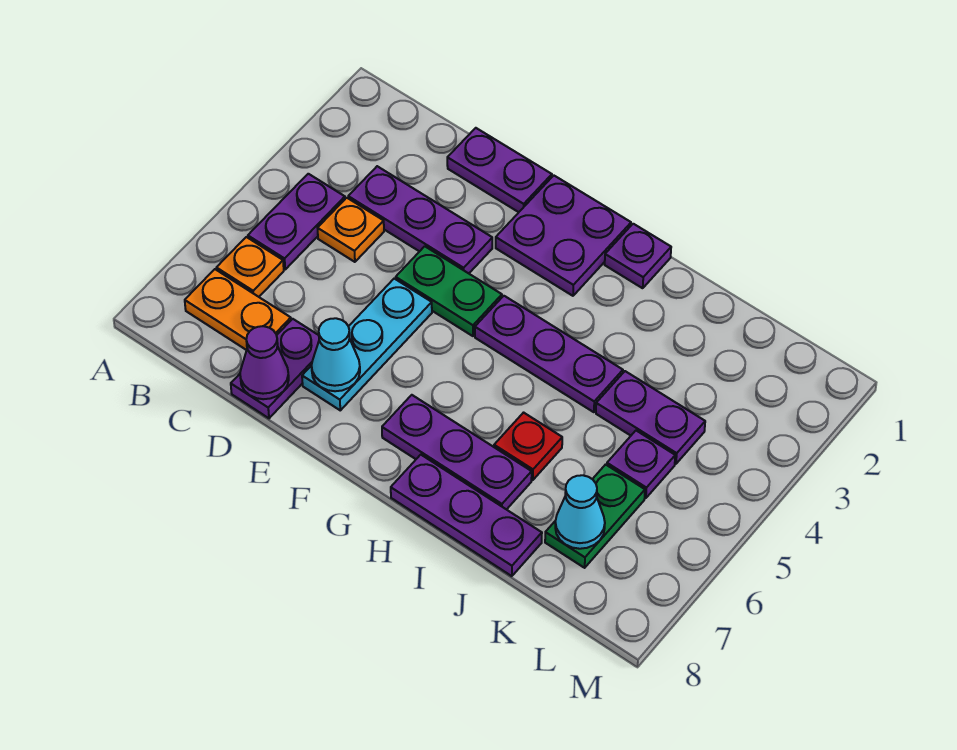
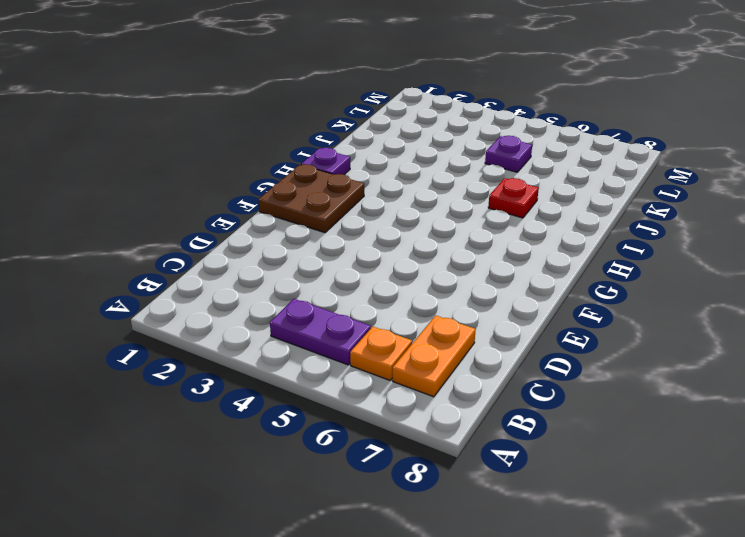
brown 2x2 plate [259,164,364,233] -> purple 2x2 plate [496,176,631,296]
none -> purple 1x3 plate [348,166,492,273]
none -> orange 1x1 plate [318,198,384,262]
none -> purple 1x2 plate [447,128,552,212]

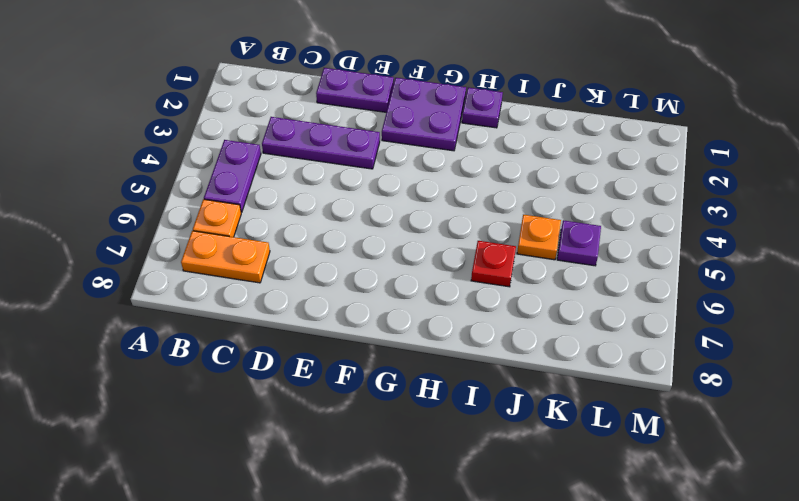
orange 1x1 plate [517,215,561,260] -> orange 1x1 plate moved to [318,198,384,262]
none -> purple 1x2 plate [231,319,319,418]
none -> green 1x2 plate [396,246,502,336]
none -> cyan 1x3 plate [302,279,432,410]

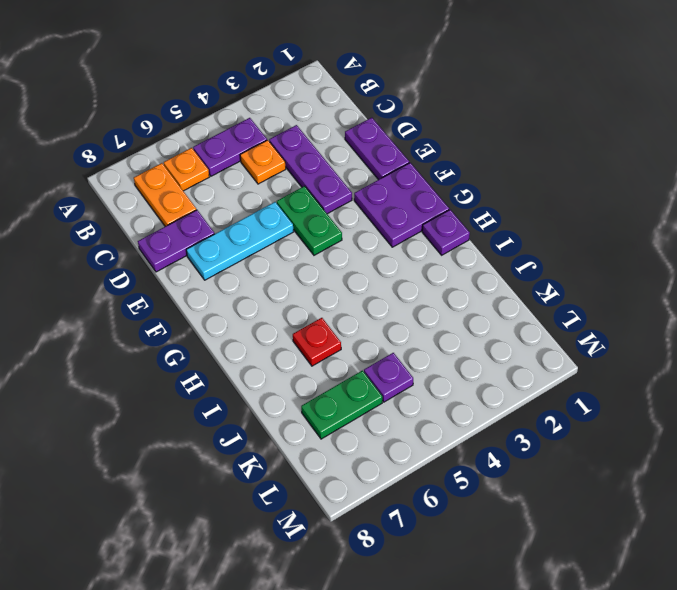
none -> purple 1x3 plate [475,296,623,412]
none -> purple 1x3 plate [382,395,532,510]
none -> purple 1x3 plate [391,455,542,576]

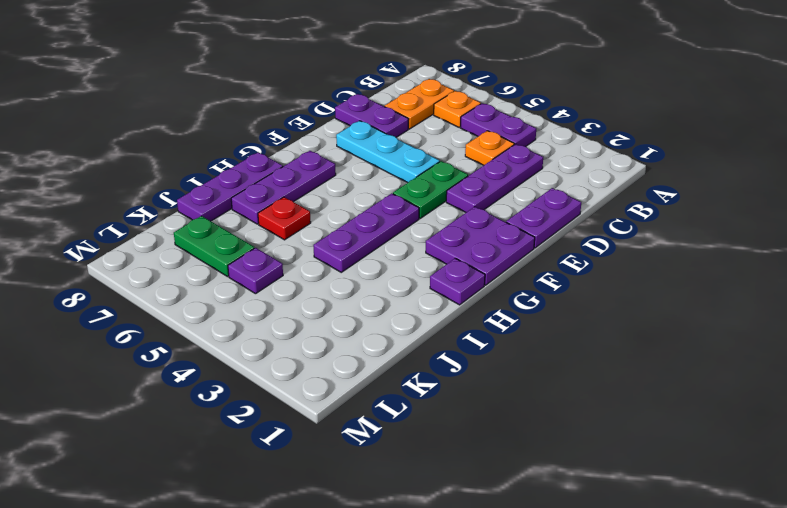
none -> purple 1x2 plate [596,371,705,464]
none -> purple 1x1 cone [240,326,289,399]
none -> cyan 1x1 cone [312,318,360,391]

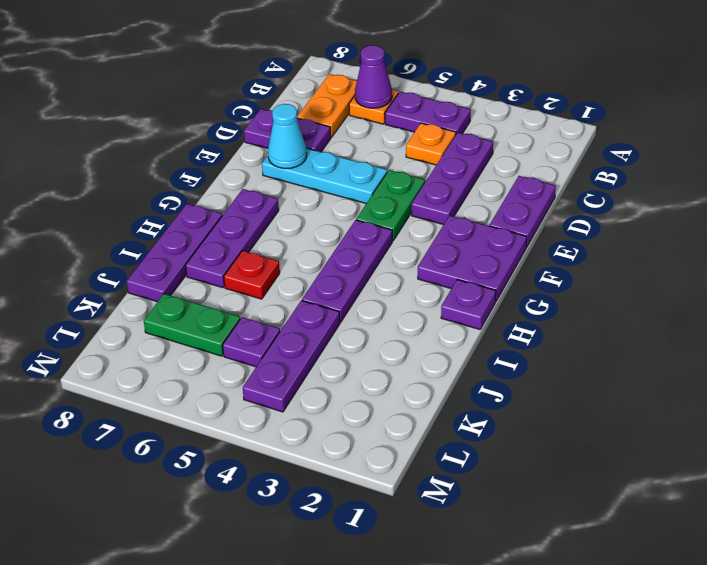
purple 1x1 cone [355,45,392,108] -> purple 1x1 cone moved to [240,326,289,399]
purple 1x3 plate [243,301,340,412] -> purple 1x2 plate [596,371,705,464]
none -> cyan 1x1 cone [555,475,605,549]

